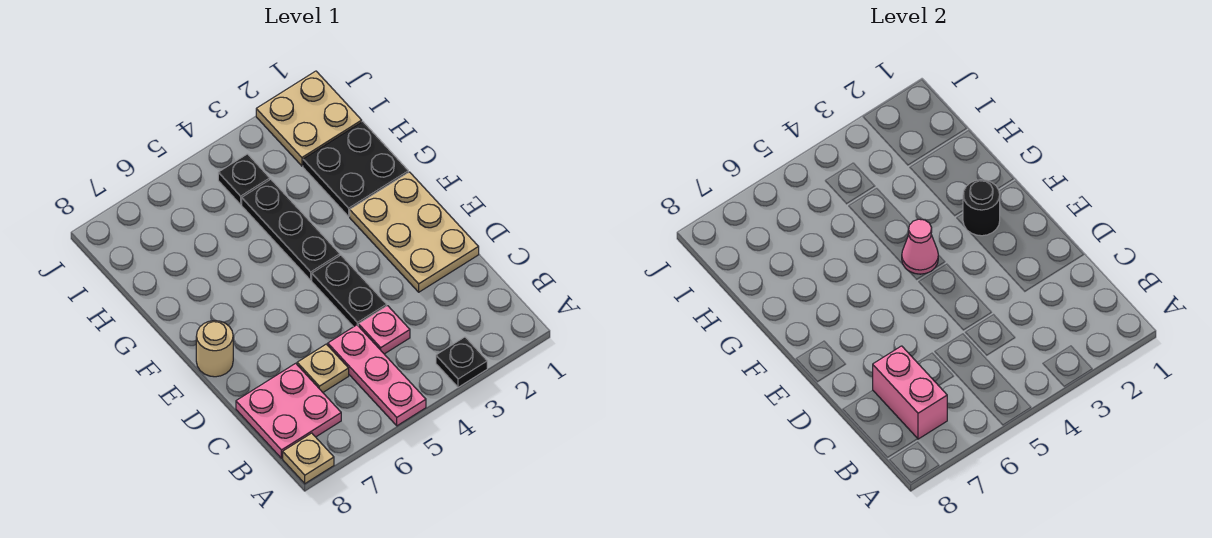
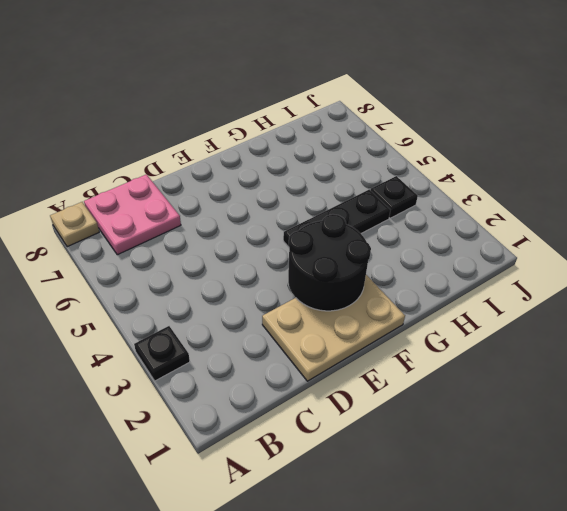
black 2x2 round brick [288,214,371,311] -> black 1x1 round brick [963,180,1000,236]
none -> pink 1x3 plate [328,325,426,426]
none -> pink 1x1 plate [358,306,410,354]
none -> tan 1x1 plate [297,344,349,392]

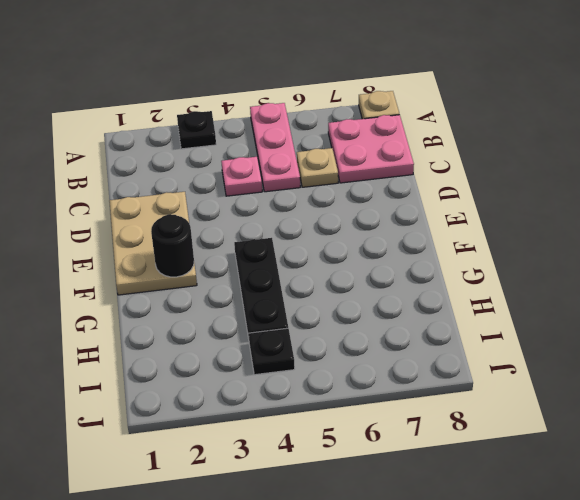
none -> black 1x2 plate [312,255,387,327]
none -> tan 1x1 round brick [196,321,233,377]
none -> black 2x2 plate [303,122,408,216]

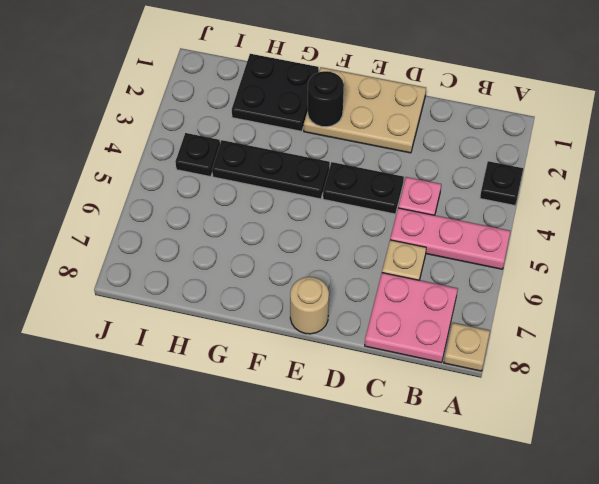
none -> tan 2x2 plate [256,71,362,166]
none -> pink 1x2 brick [873,346,947,439]
none -> pink 1x1 cone [902,219,938,274]

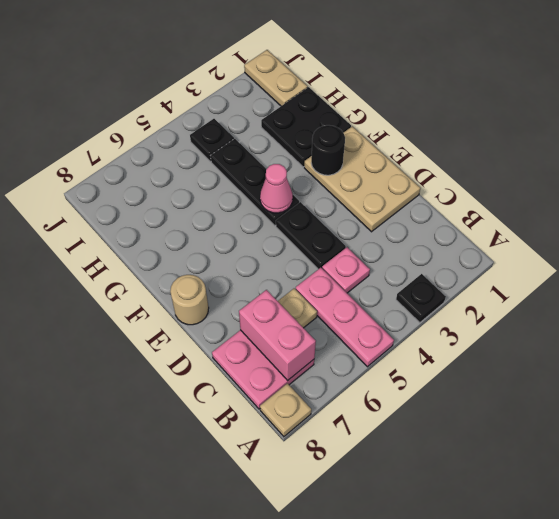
tan 1x2 plate [244,50,308,106] -> tan 2x2 plate [256,71,362,166]

